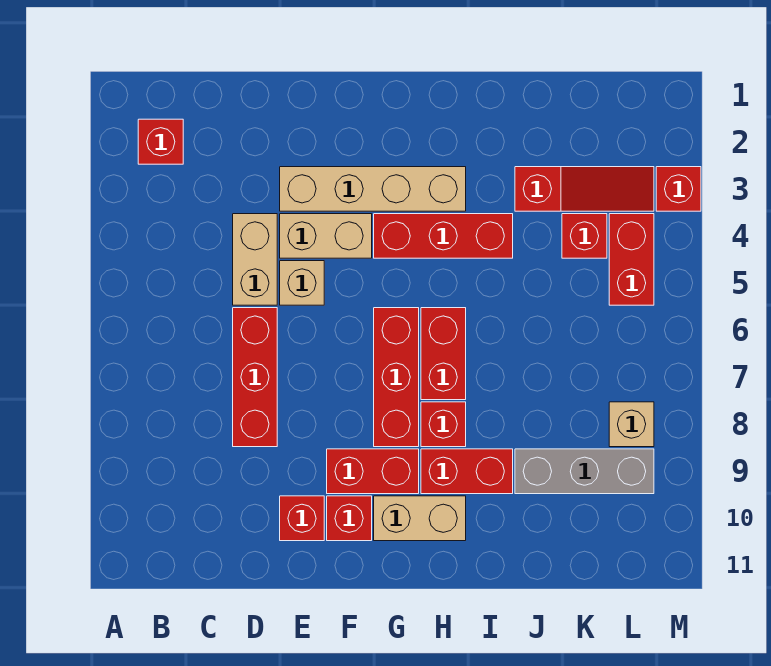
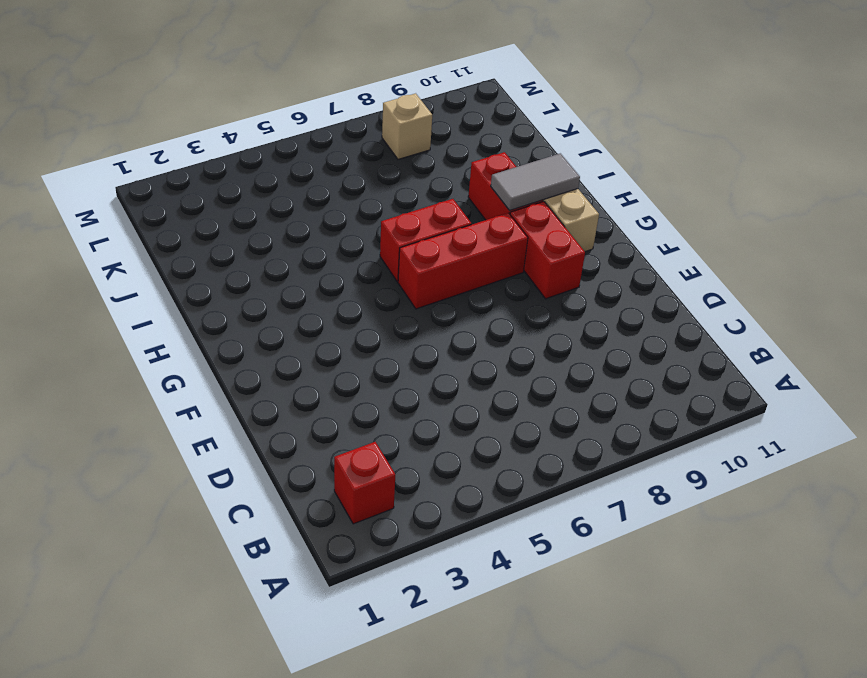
grey 1x2 tile [491,153,580,211] -> none
none -> tan 1x2 brick [233,214,277,305]
none -> red 1x3 brick [233,308,277,447]
none -> tan 1x4 brick [280,167,466,211]

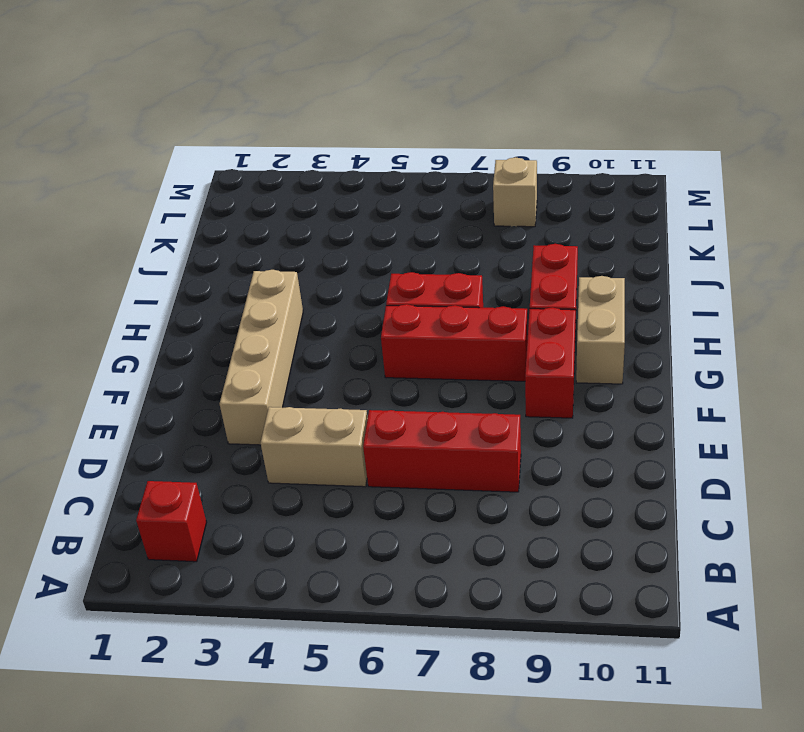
none -> tan 1x2 brick [280,214,372,258]
none -> tan 1x1 brick [280,261,324,305]
none -> red 1x1 brick [280,496,324,541]

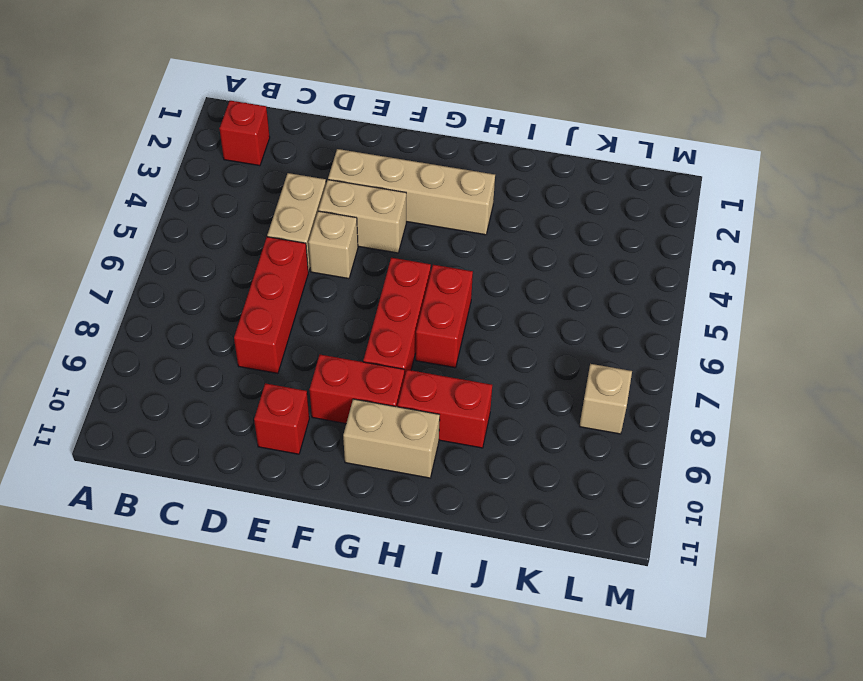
none -> red 1x1 brick [327,496,372,541]
none -> red 1x3 brick [374,214,513,258]
none -> red 1x1 brick [421,402,466,447]

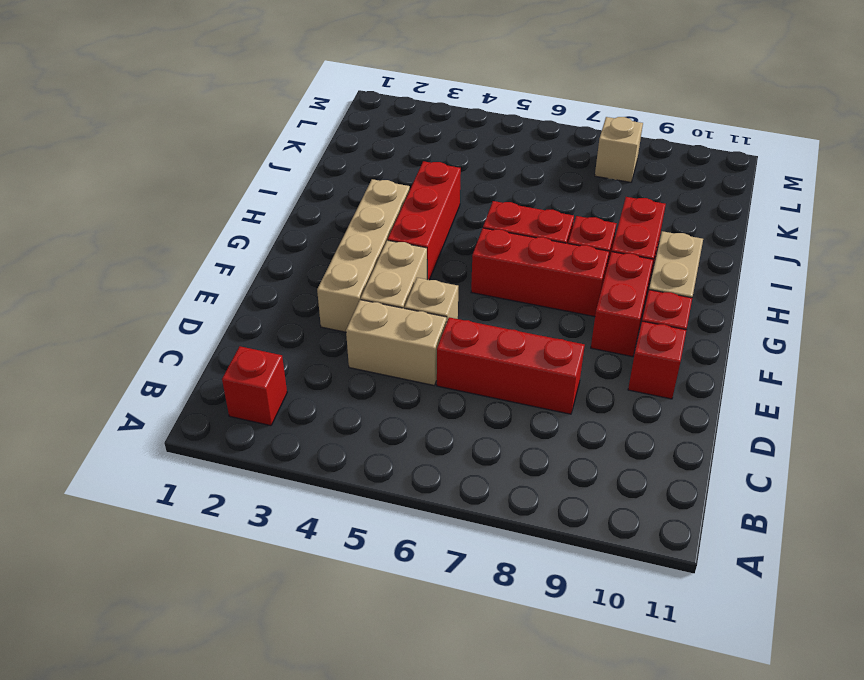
none -> red 1x3 slope [515,167,654,211]
none -> grey 1x3 brick [515,449,654,494]
none -> red 1x1 brick [562,214,607,258]

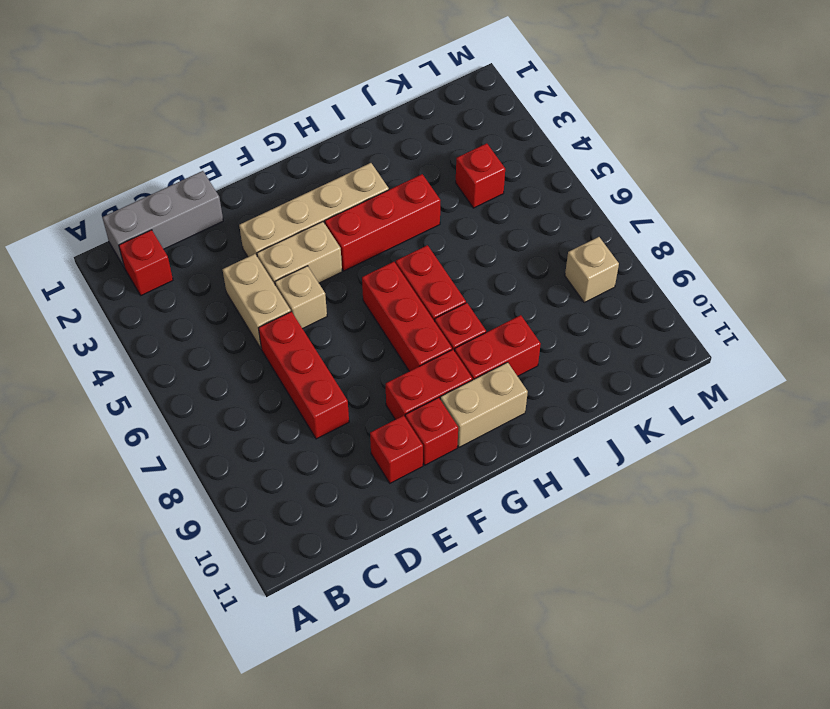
grey 1x3 brick [102,171,223,267] -> grey 1x3 brick moved to [515,449,654,494]
none -> red 1x3 slope [515,167,654,211]
none -> red 1x2 brick [609,214,654,305]
none -> red 1x1 brick [656,167,701,211]

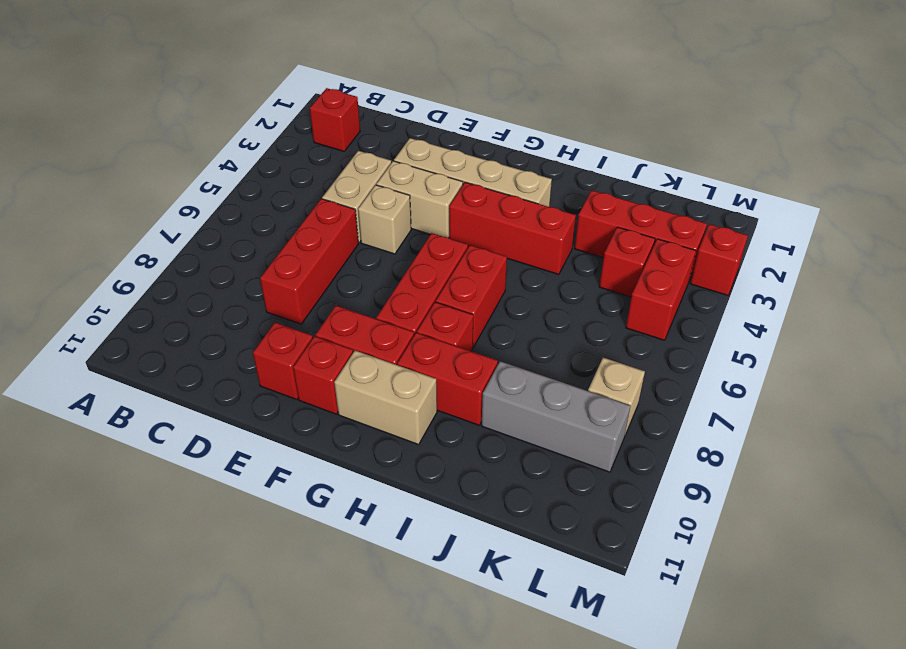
red 1x3 brick [575,190,707,283] -> red 1x3 slope [515,167,654,211]

